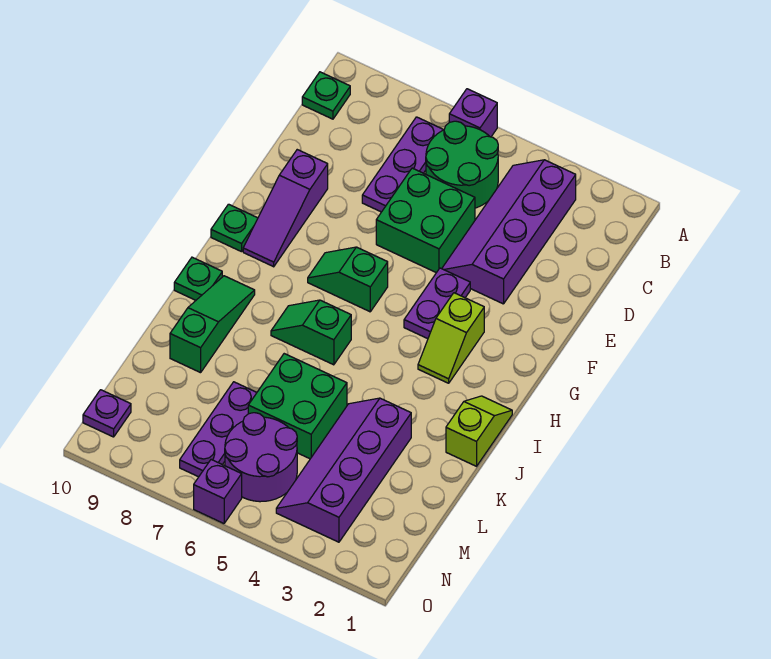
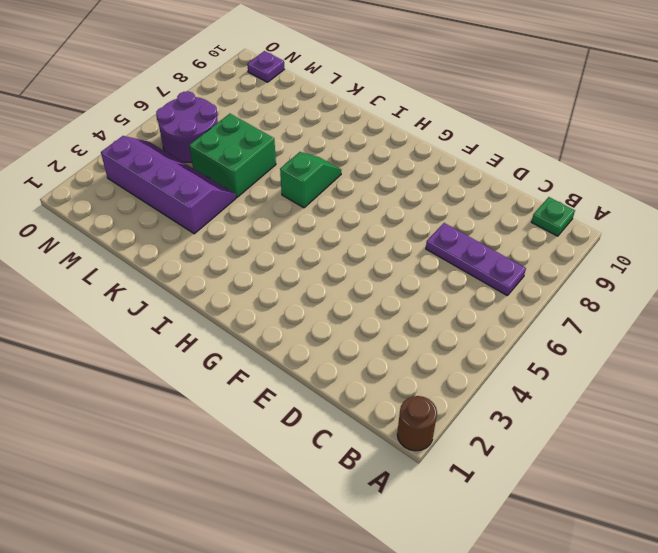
brown 1x1 round brick [397,396,437,451] -> none
none -> purple 1x1 brick [449,89,497,137]
none -> purple 2x4 slope [442,160,576,304]
none -> green 2x2 round brick [426,121,498,208]

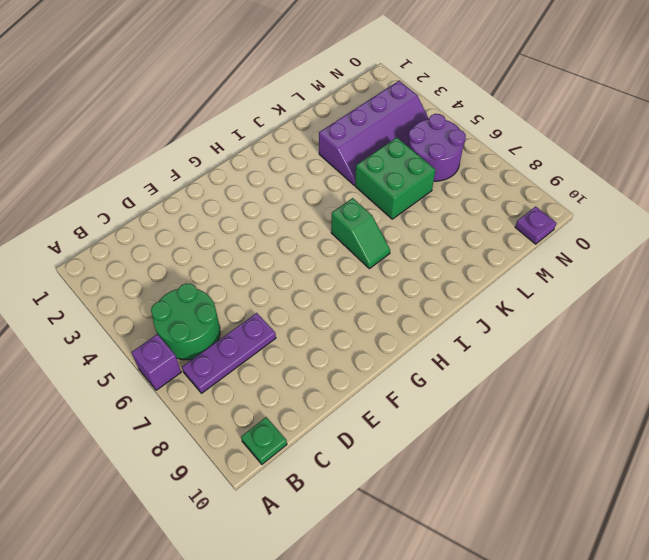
none -> purple 2x4 slope [442,160,576,304]
none -> green 2x2 brick [376,168,475,273]
none -> purple 1x3 slope [243,150,328,267]

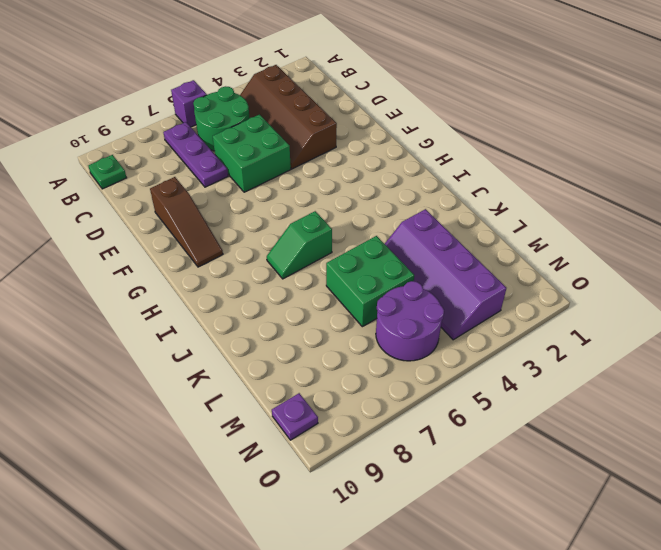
brown 2x4 slope [240,65,337,169] -> purple 2x4 slope [442,160,576,304]
brown 1x3 slope [150,177,223,267] -> purple 1x3 slope [243,150,328,267]
none -> purple 1x2 plate [404,268,470,339]
none -> lime 1x2 slope [418,293,484,383]
none -> green 1x2 slope [308,247,388,312]

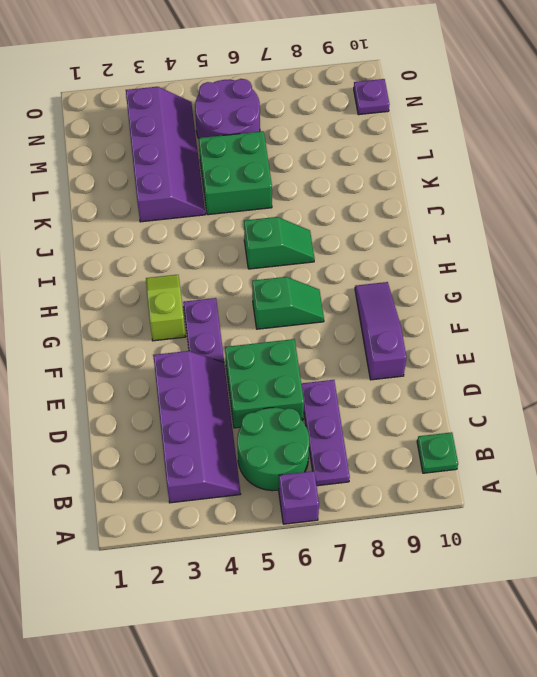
none -> green 1x1 plate [211,204,258,252]
none -> lime 1x2 slope [446,396,512,466]
none -> green 1x3 slope [170,276,255,373]

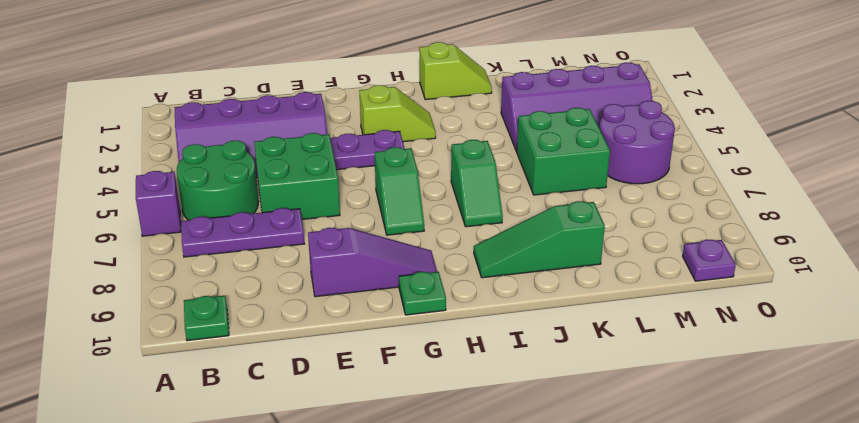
lime 1x2 slope [419,42,492,100] -> lime 1x2 slope turned to [446,396,512,466]
none -> green 1x1 plate [174,257,222,300]
none -> purple 1x3 plate [180,382,257,477]
none -> purple 1x1 brick [194,460,242,524]

